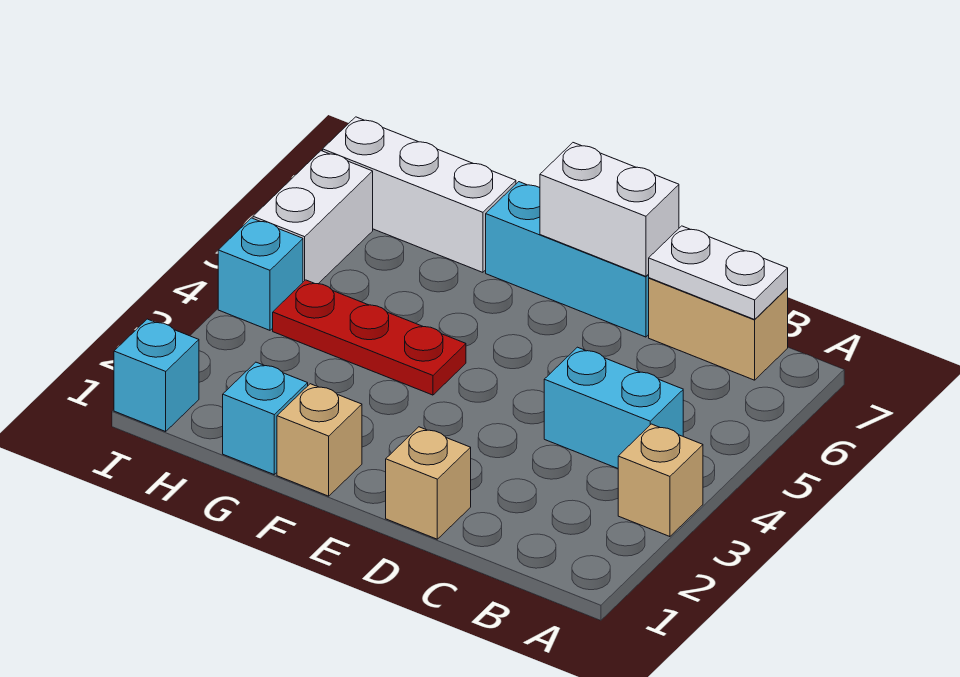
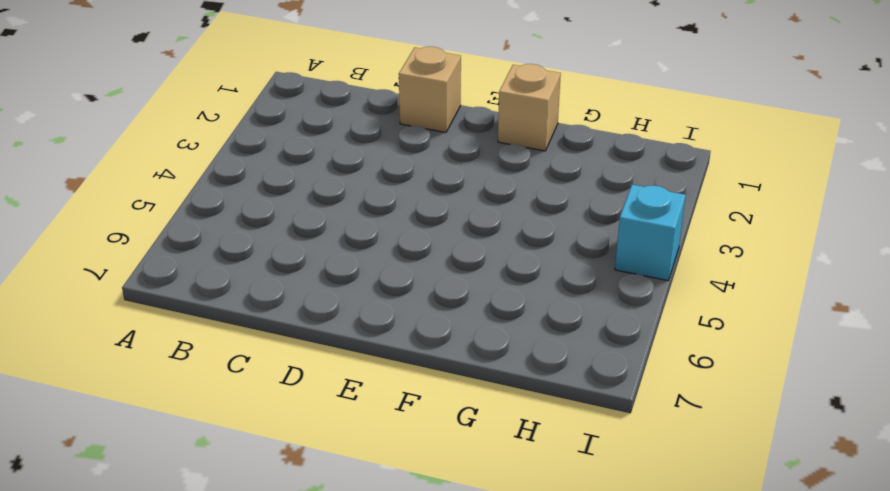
none -> tan 1x1 brick [618,424,703,537]
none -> cyan 1x2 brick [544,347,683,468]
none -> tan 1x2 brick [649,278,788,380]

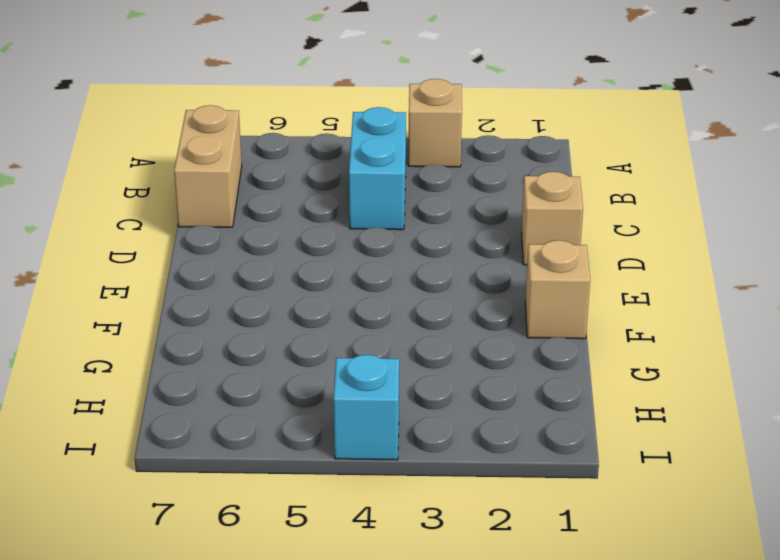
none -> cyan 1x3 brick [486,182,649,337]
none -> red 1x3 plate [273,280,466,395]
none -> cyan 1x1 brick [223,362,308,474]

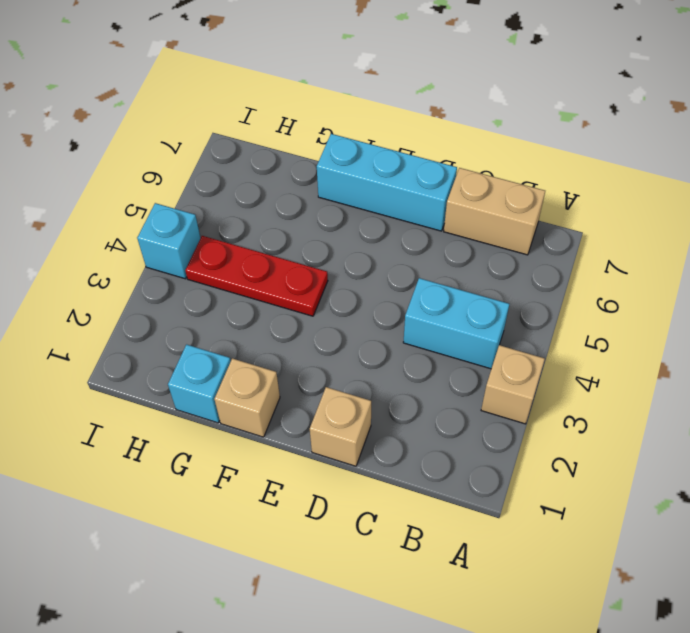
none -> white 1x3 brick [323,117,516,272]
none -> cyan 1x1 brick [114,319,199,431]
none -> white 1x2 brick [253,151,373,284]

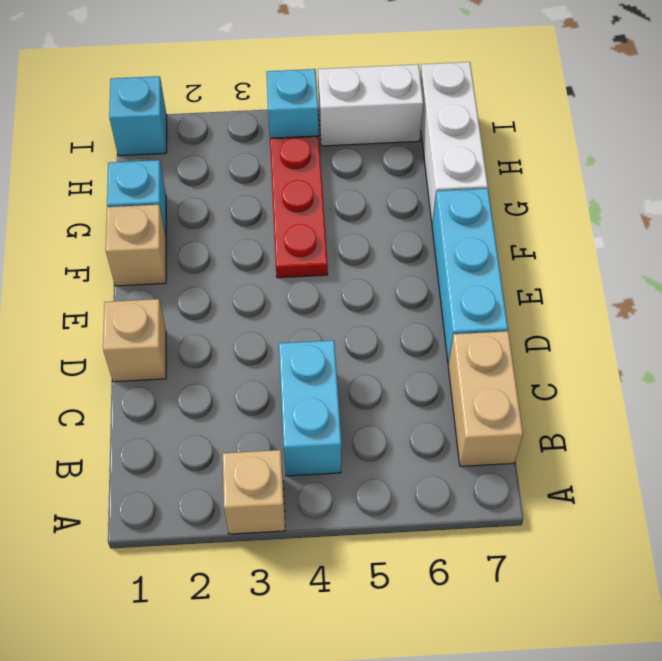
none -> white 1x2 plate [649,226,788,319]
none -> white 1x2 brick [540,143,679,276]

